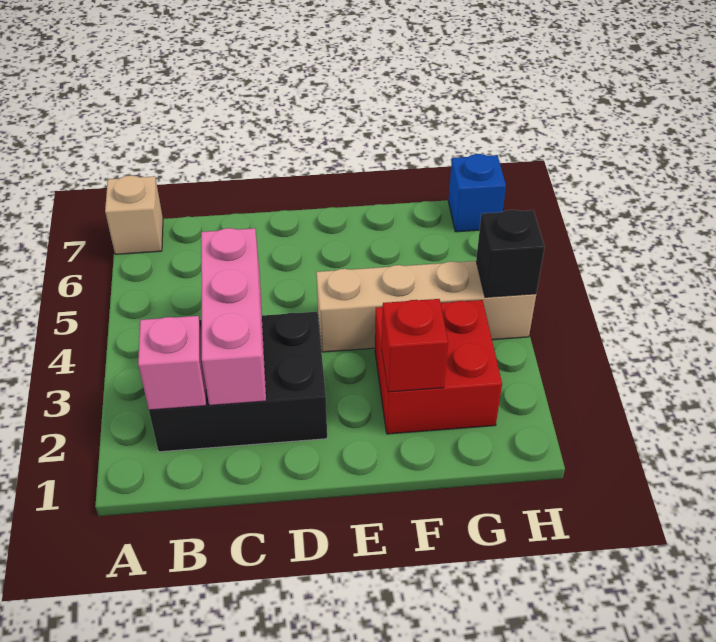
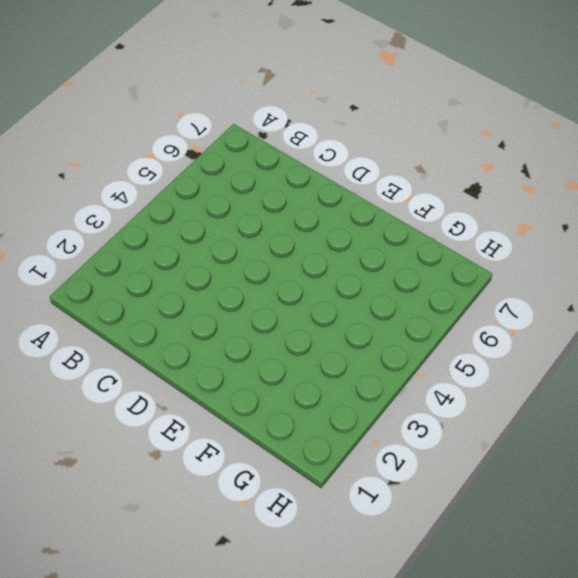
none -> tan 1x1 brick [105,175,163,254]
none -> black 2x3 brick [149,312,327,452]

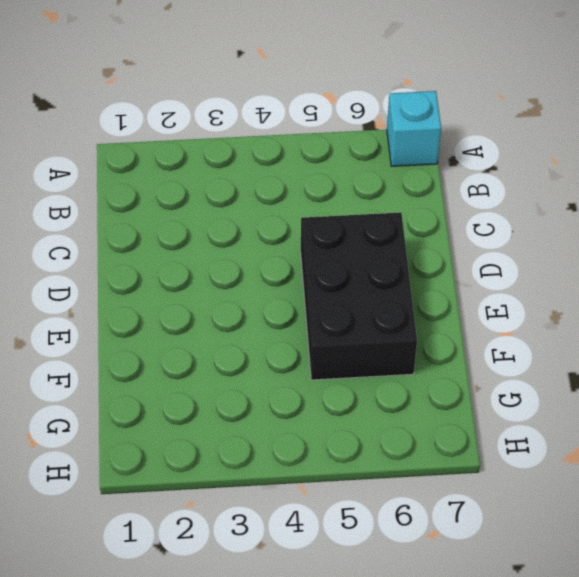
cyan 1x1 brick [387,91,441,166] -> tan 1x1 brick [105,175,163,254]
black 2x3 brick [301,212,417,380] -> black 2x3 brick moved to [149,312,327,452]
none -> tan 1x4 brick [316,261,536,352]
none -> red 2x2 brick [375,300,502,434]

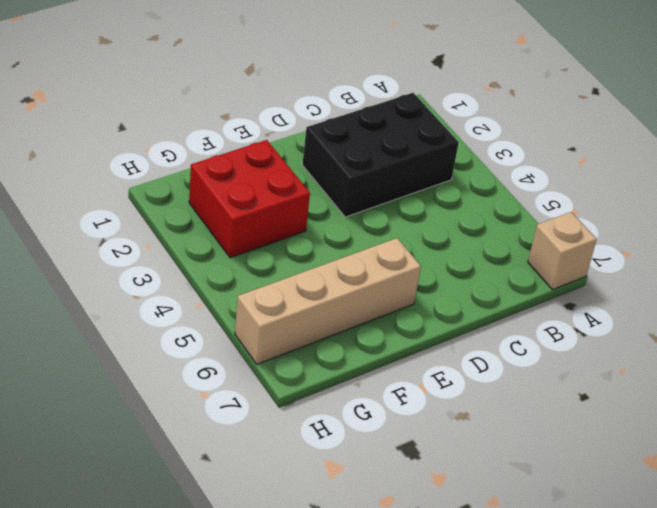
tan 1x4 brick [235,238,421,364] -> tan 1x4 brick moved to [316,261,536,352]
none -> blue 1x1 brick [448,154,506,232]
none -> pink 1x1 brick [138,316,206,410]

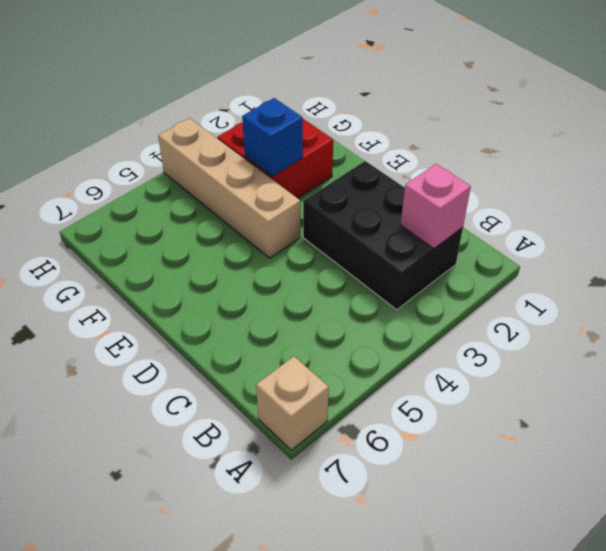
blue 1x1 brick [242,98,303,176] -> blue 1x1 brick moved to [448,154,506,232]
none -> pink 1x3 brick [201,228,266,405]
none -> red 1x1 brick [382,299,448,392]

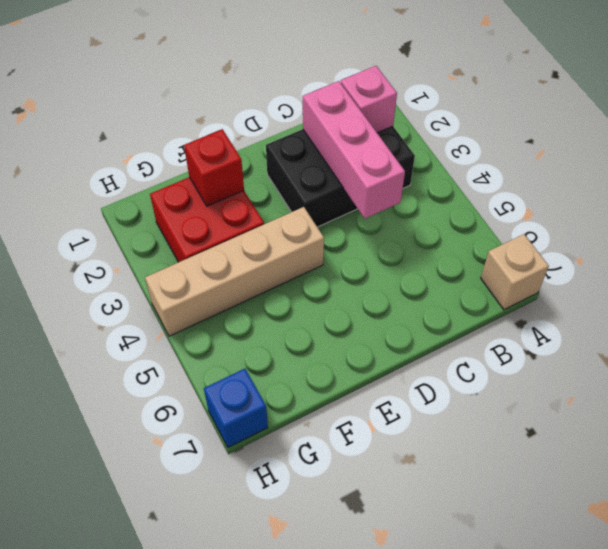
none -> black 1x1 brick [476,210,545,297]

